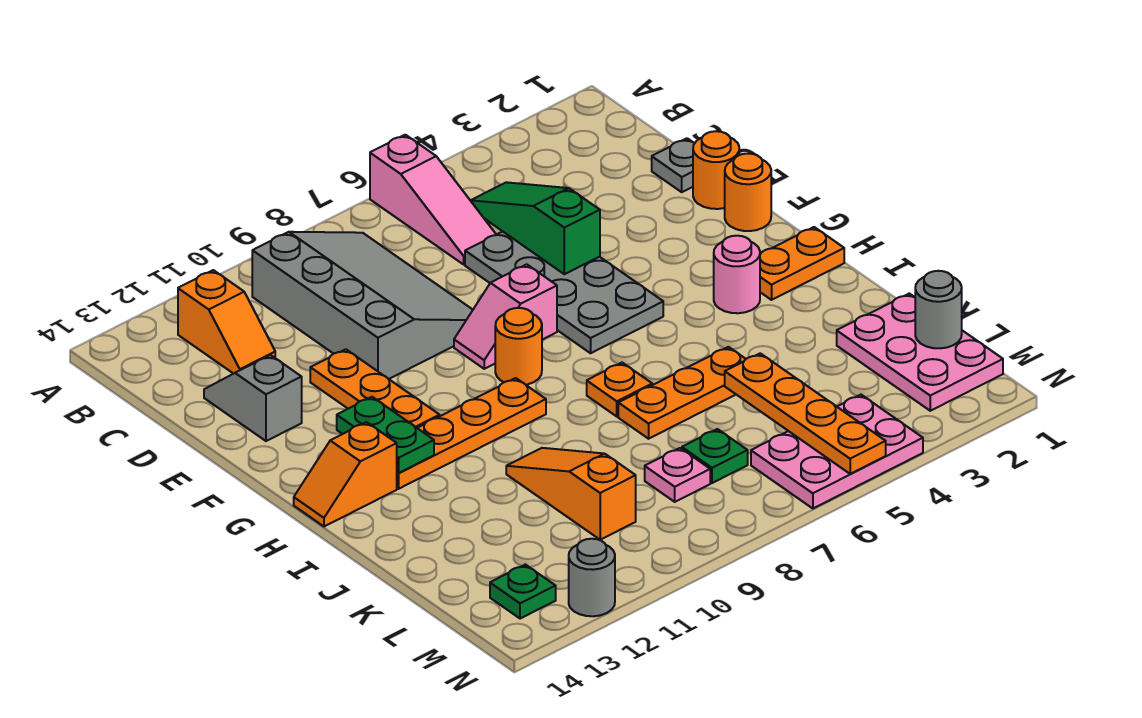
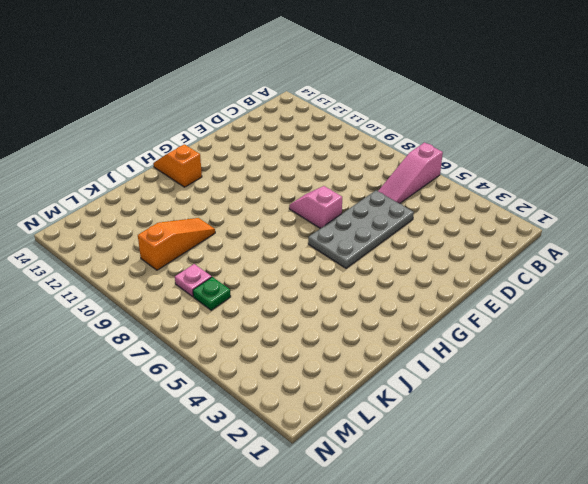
none -> grey 3x4 slope [252,232,473,379]
none -> orange 1x2 slope [178,270,275,374]
none -> grey 1x1 plate [652,138,695,192]

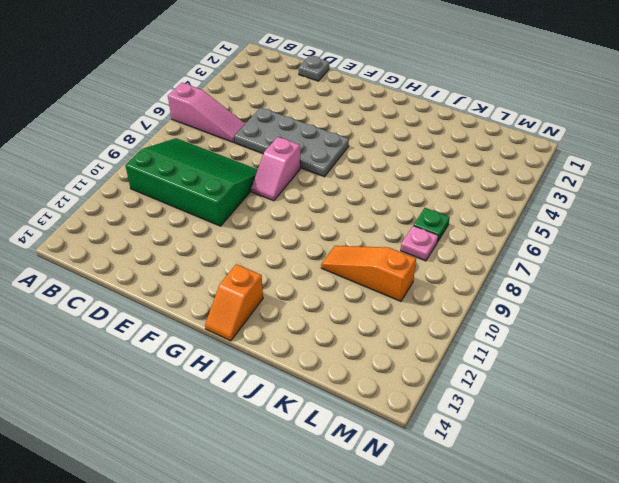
green 3x4 slope [125,138,258,226] -> grey 3x4 slope [252,232,473,379]
none -> orange 1x2 slope [178,270,275,374]
none -> grey 1x2 slope [204,355,302,441]
none -> orange 1x1 round brick [693,131,739,209]

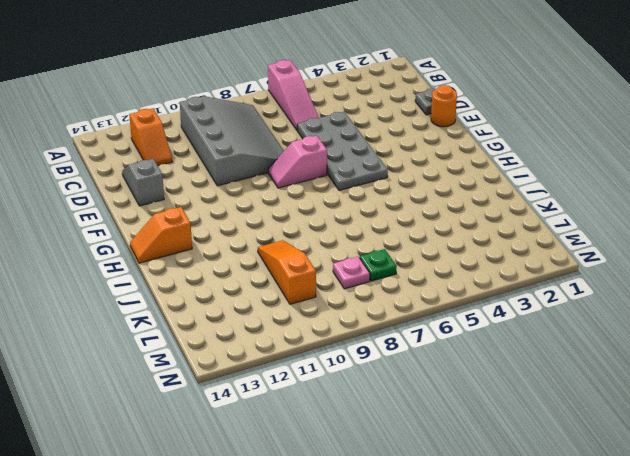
none -> orange 1x3 plate [310,349,440,428]
none -> orange 1x1 round brick [725,153,771,231]
none -> orange 1x1 round brick [495,308,542,385]

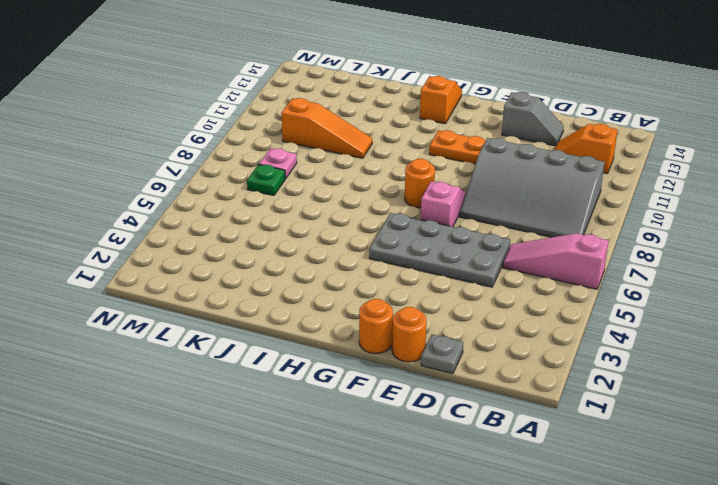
none -> orange 1x2 plate [760,227,844,300]
none -> pink 1x1 round brick [714,236,760,313]
none -> orange 1x4 plate [397,378,546,489]

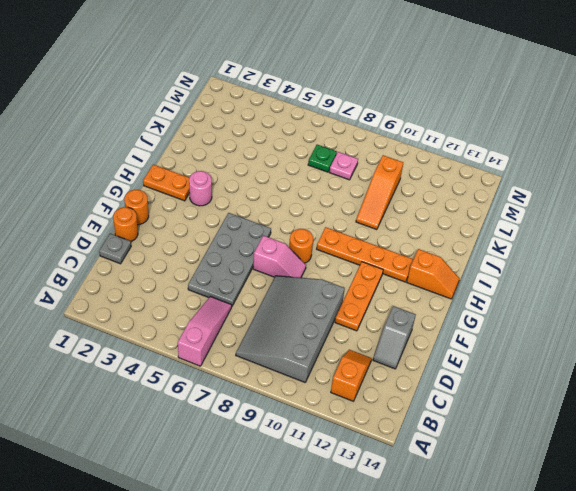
none -> orange 1x1 plate [587,363,652,416]
none -> orange 1x3 plate [618,347,746,439]
none -> pink 2x3 plate [837,293,1003,411]

